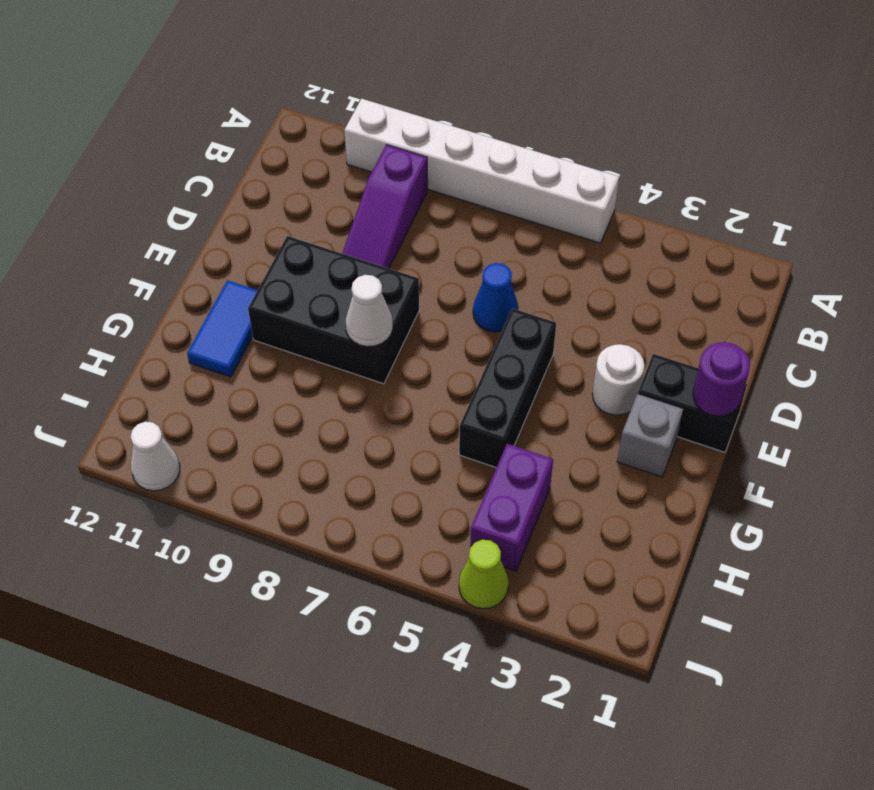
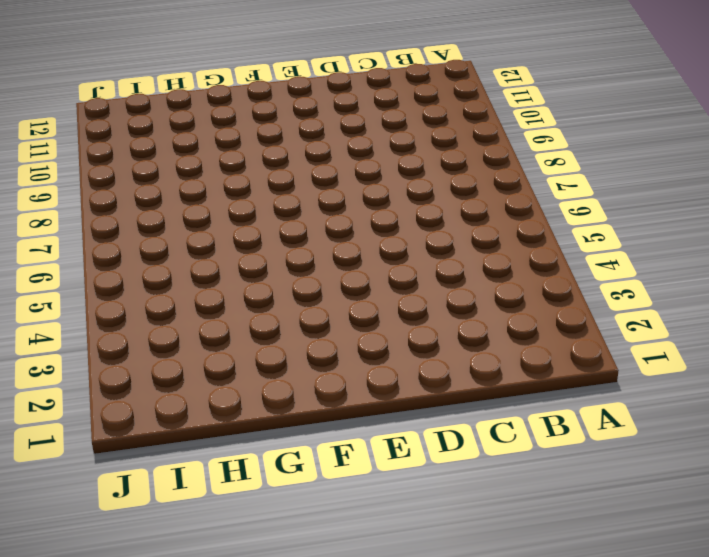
none -> white 1x6 brick [344,99,619,243]
none -> purple 1x3 slope [342,145,428,269]
none -> blue 1x1 cone [473,263,518,332]

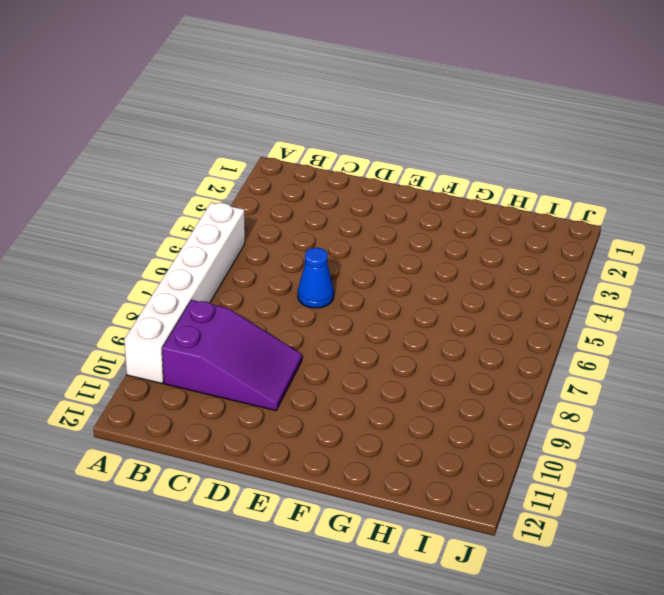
purple 2x3 slope [162,300,302,411] -> purple 1x3 slope [342,145,428,269]
none -> black 1x2 brick [638,354,747,452]
none -> white 1x1 round brick [592,344,644,415]
none -> black 1x3 brick [459,308,556,468]

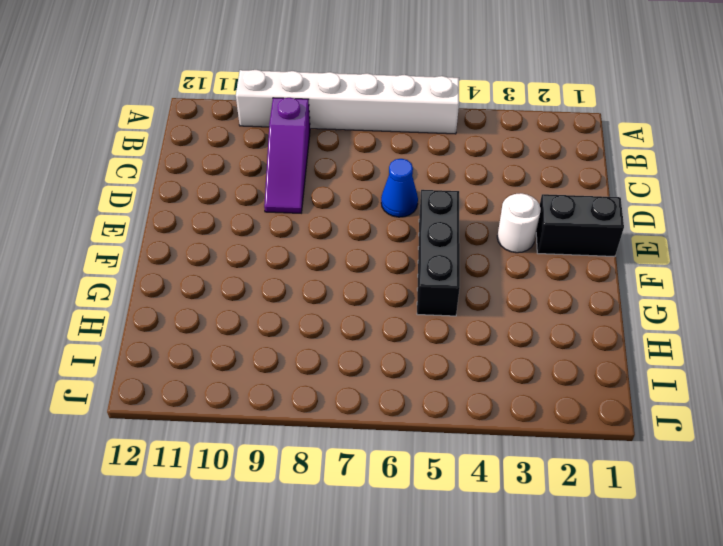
none -> black 2x3 brick [248,236,419,384]
none -> grey 1x1 brick [617,394,683,477]
none -> blue 1x2 tile [187,280,258,377]

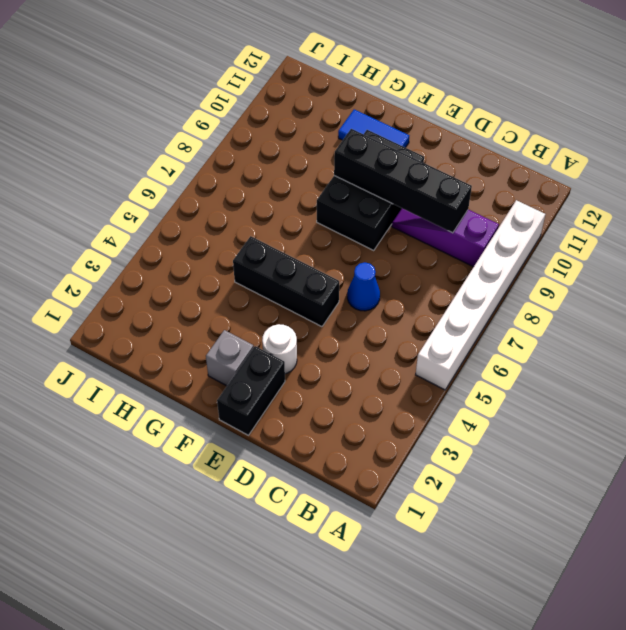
black 1x4 brick [334,129,472,233] -> none
none -> purple 1x2 brick [470,444,553,571]
none -> lime 1x1 cone [459,540,509,609]
none -> white 1x1 cone [131,422,180,491]

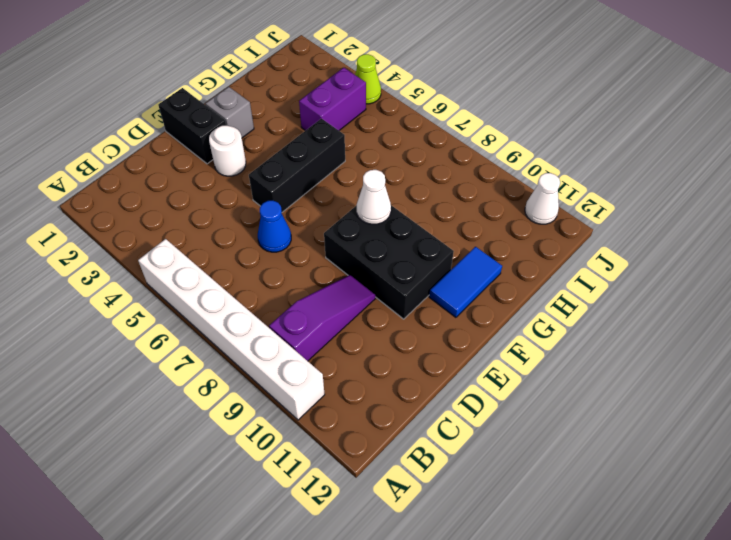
none -> purple 1x1 round brick [693,342,750,416]

